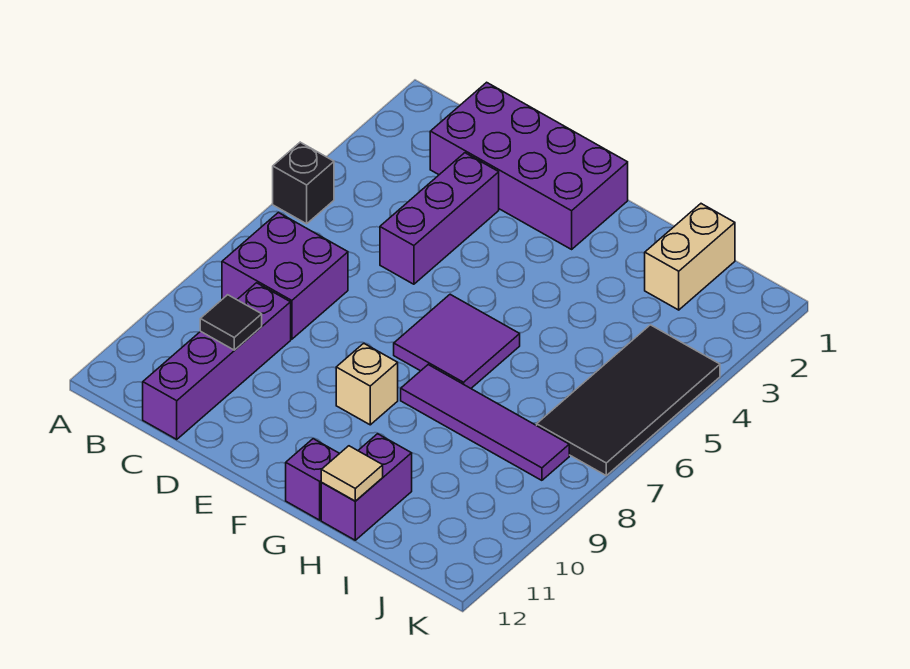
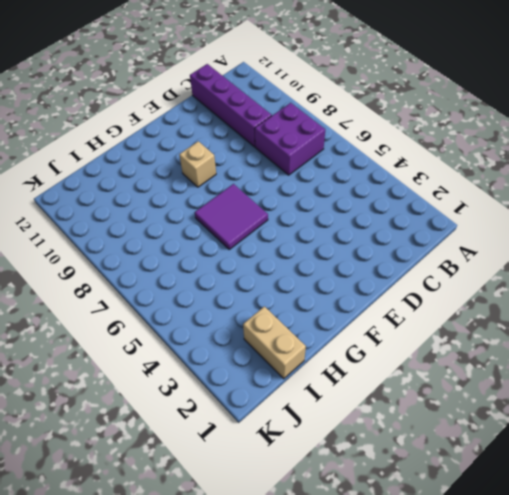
none -> black 1x1 brick [273,142,334,224]
none -> purple 2x4 brick [430,82,628,249]
none -> purple 1x3 brick [380,153,499,284]

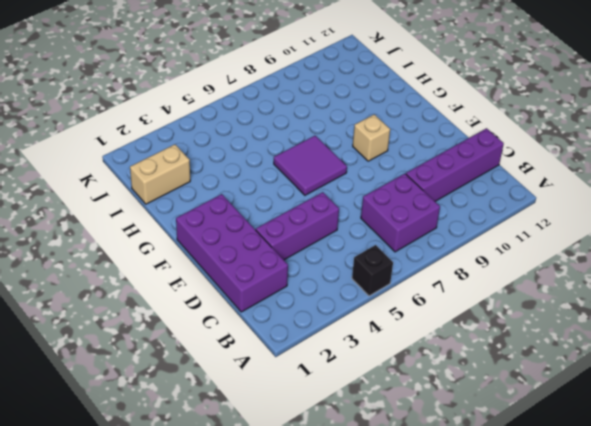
none -> purple 1x4 tile [401,365,569,480]
none -> purple 1x1 brick [286,439,340,520]
none -> purple 1x2 brick [321,434,412,540]

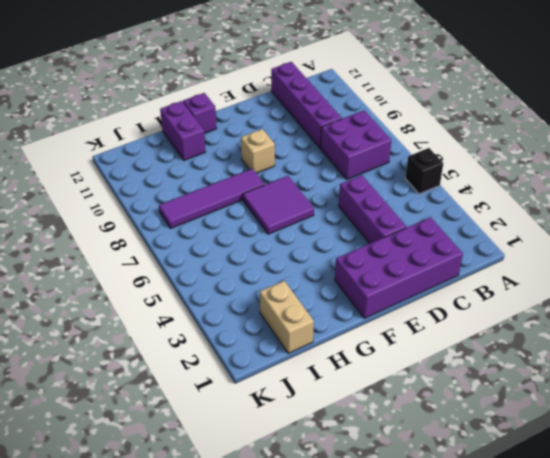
none -> black 2x4 tile [537,325,720,475]
none -> black 1x1 tile [200,295,262,350]
none -> tan 1x1 tile [321,446,383,501]

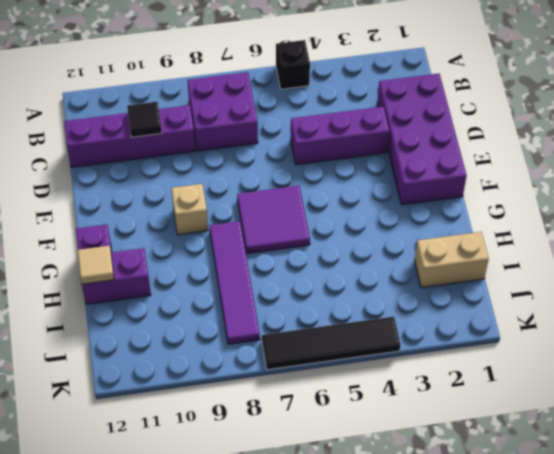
black 1x4 tile [262,317,401,370] -> black 2x4 tile [537,325,720,475]

